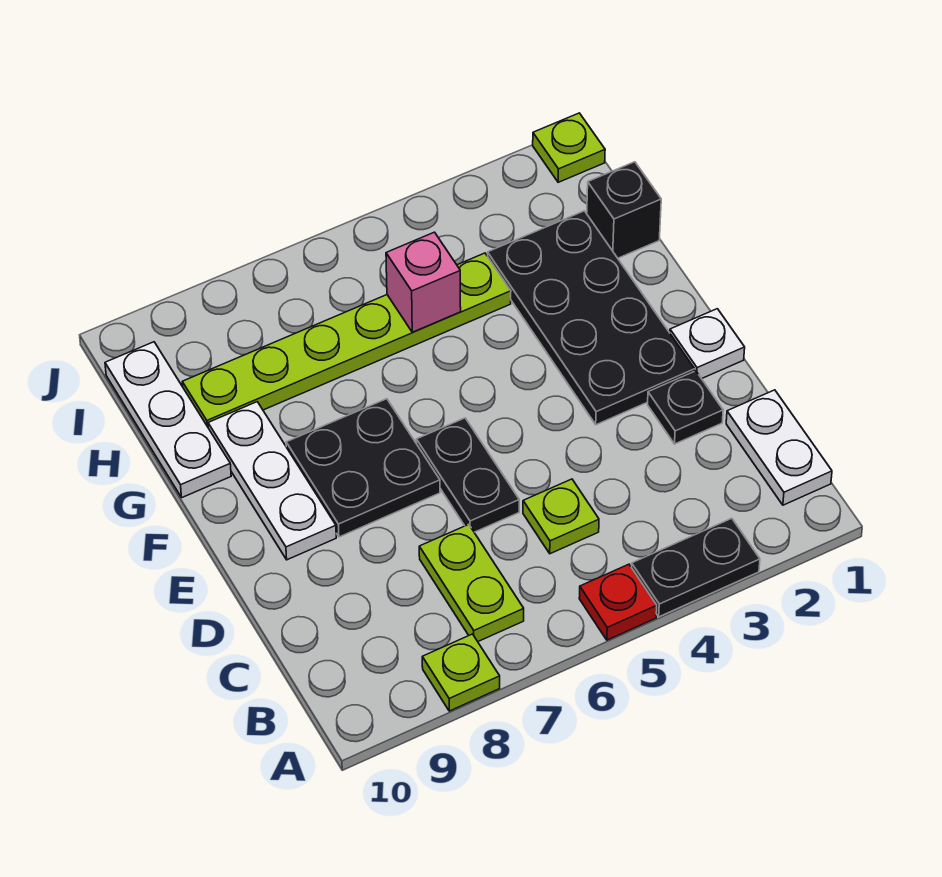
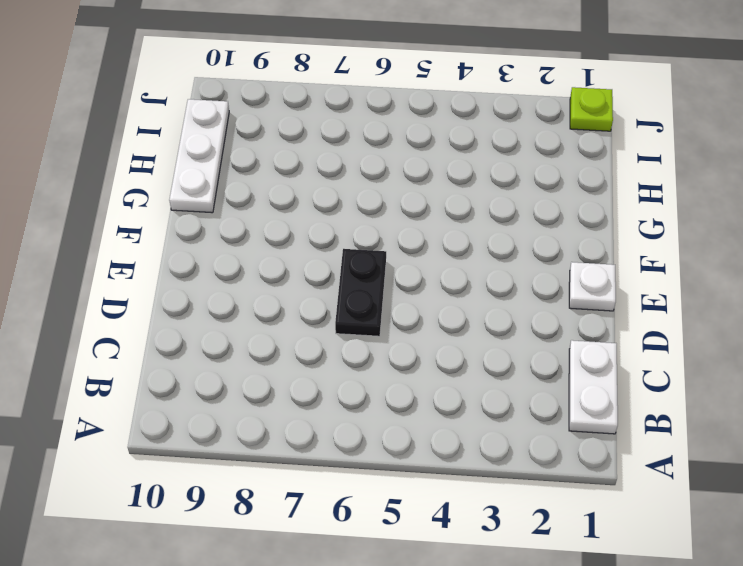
none -> black 1x2 plate [631,518,760,617]
none -> red 1x1 plate [579,564,657,640]
none -> lime 1x1 plate [422,634,500,711]

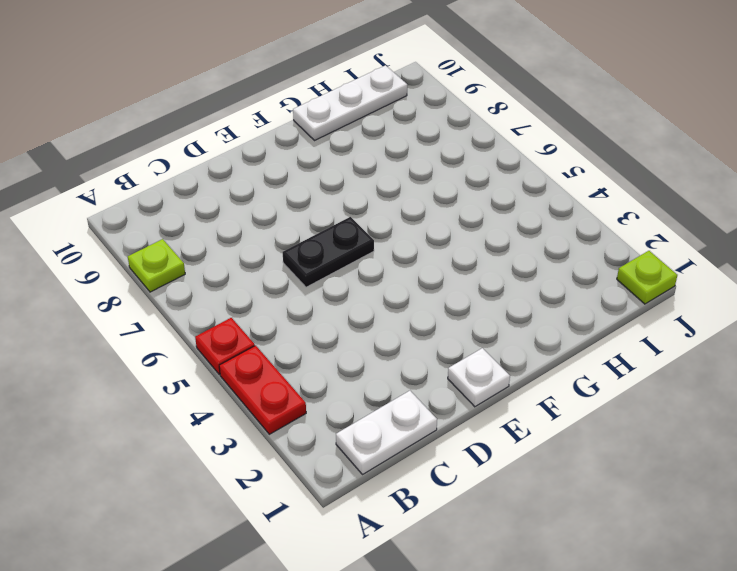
red 1x2 plate [219,345,306,434] -> black 1x2 plate [631,518,760,617]
none -> lime 1x2 plate [419,524,524,641]
none -> lime 1x1 plate [523,479,599,554]
none -> black 1x1 plate [648,371,723,444]

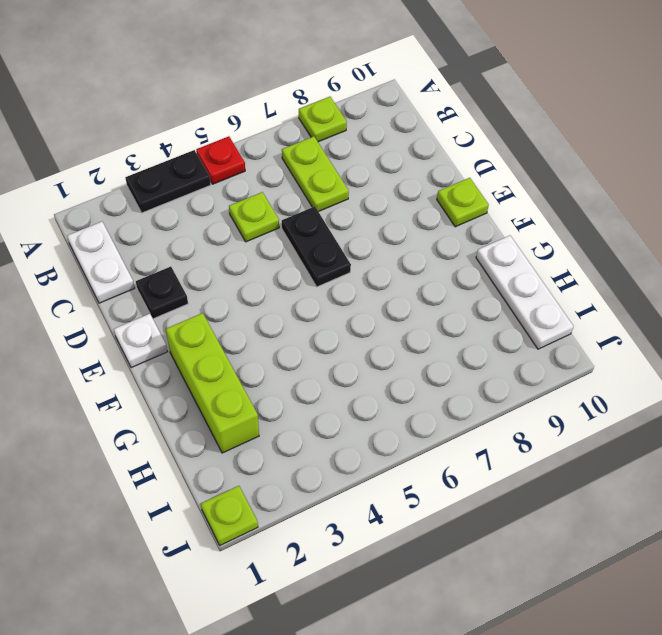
lime 1x1 plate [437,178,489,227] -> none
lime 1x3 brick [166,313,259,453] -> black 2x4 plate [488,211,695,425]
none -> black 2x2 plate [286,399,440,537]
none -> white 1x3 plate [208,402,336,560]
none -> black 1x1 brick [587,162,661,258]

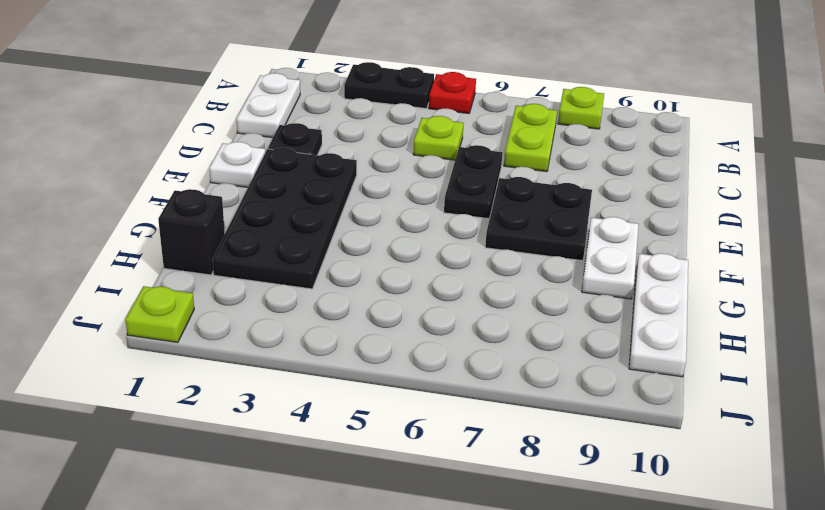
white 1x2 plate [582,217,639,299] -> white 1x3 plate [208,402,336,560]
none -> lime 1x6 plate [182,253,511,427]
none -> pink 1x1 brick [386,232,461,332]

